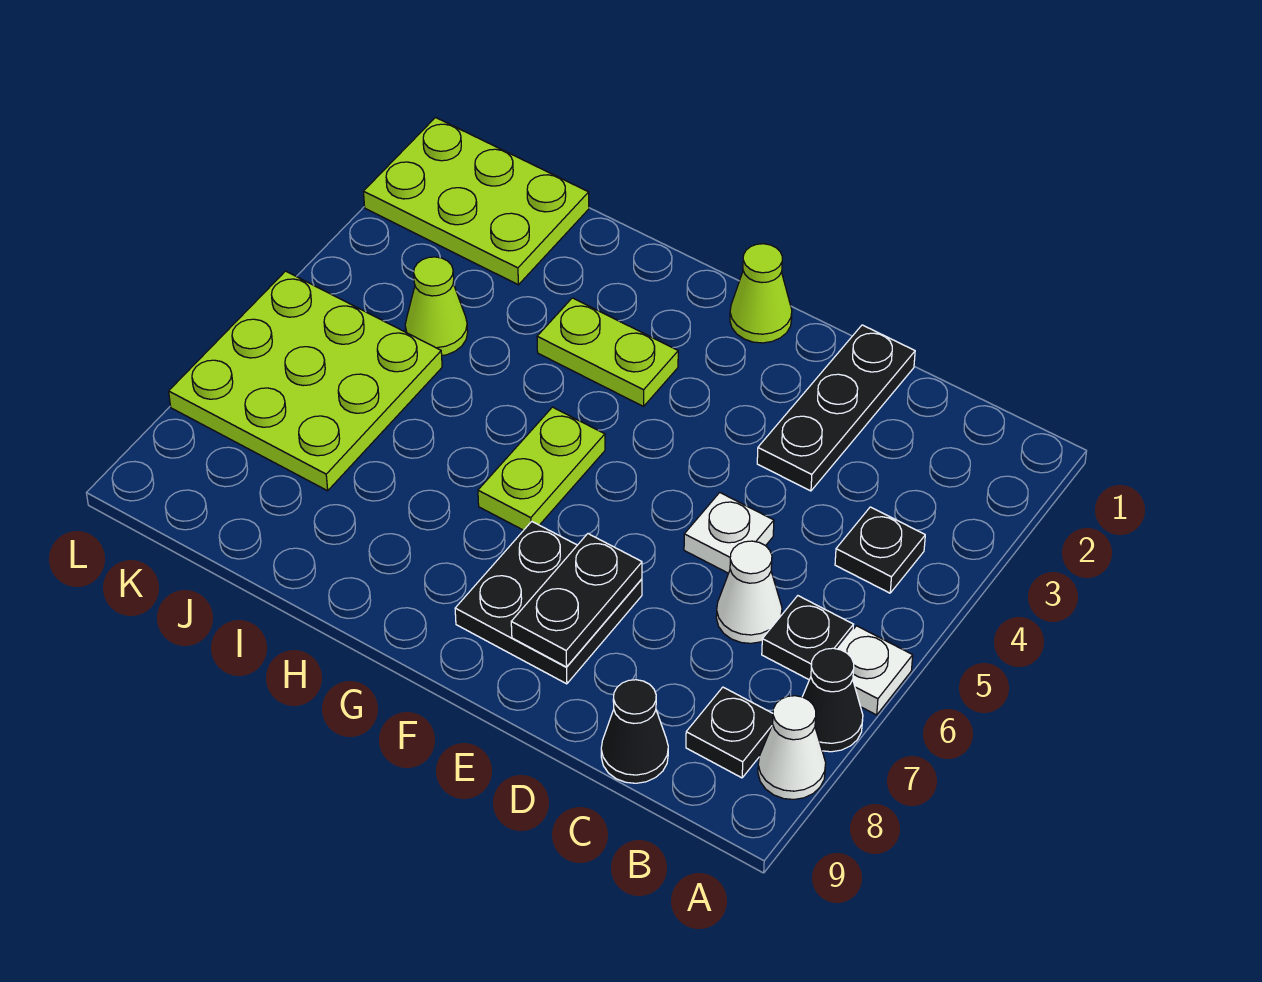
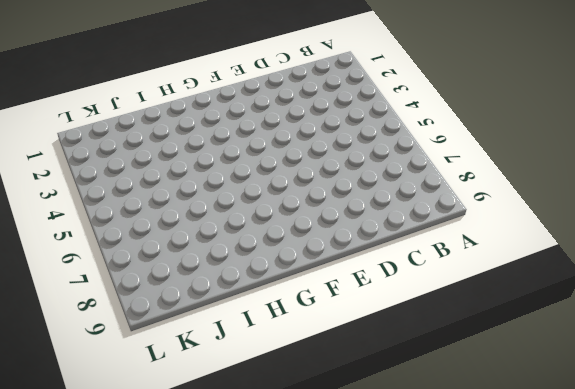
none -> white 1x1 plate [838,626,913,715]
none -> black 1x1 cone [802,648,863,752]
none -> white 1x1 cone [758,696,826,800]

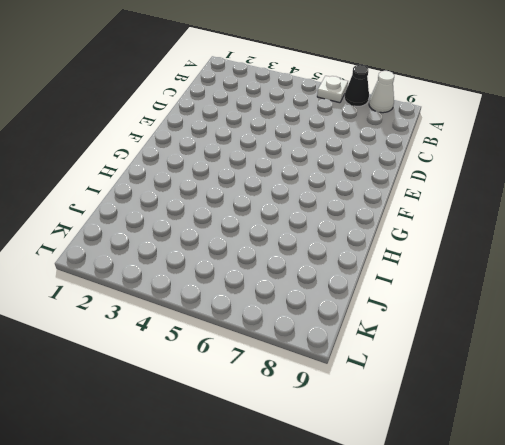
none -> black 1x1 plate [835,507,925,593]
none -> black 1x1 plate [762,596,853,680]
none -> black 1x1 plate [686,687,773,778]

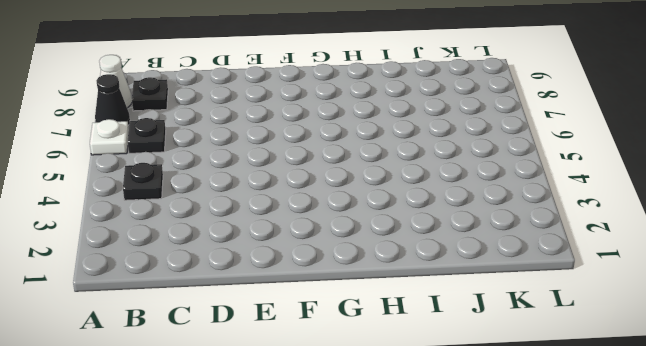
none -> white 1x1 cone [716,541,782,643]
none -> black 1x1 cone [601,680,668,783]
none -> black 1x3 plate [757,325,915,491]

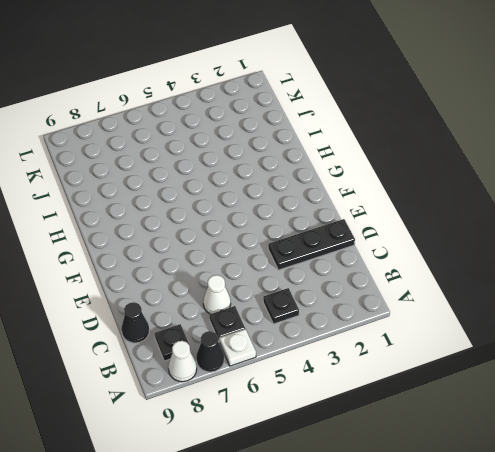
none -> white 1x1 plate [684,493,774,573]
none -> black 2x2 plate [455,521,642,684]
none -> lime 1x1 cone [730,244,792,343]

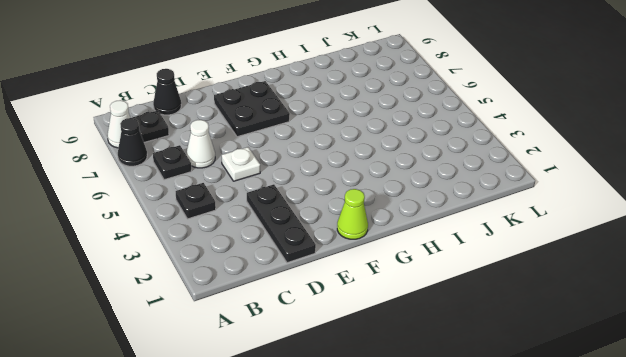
none -> white 1x1 plate [838,626,913,715]
none -> lime 1x2 plate [537,298,678,406]
none -> lime 1x2 plate [478,407,605,530]

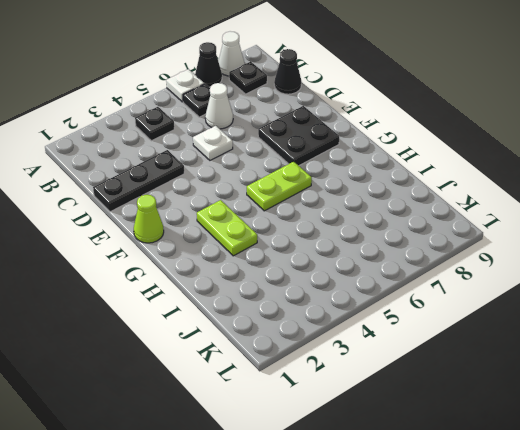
none -> lime 2x3 plate [364,118,589,285]
none -> lime 1x1 cone [405,257,468,355]
none -> lime 3x3 plate [169,271,442,491]

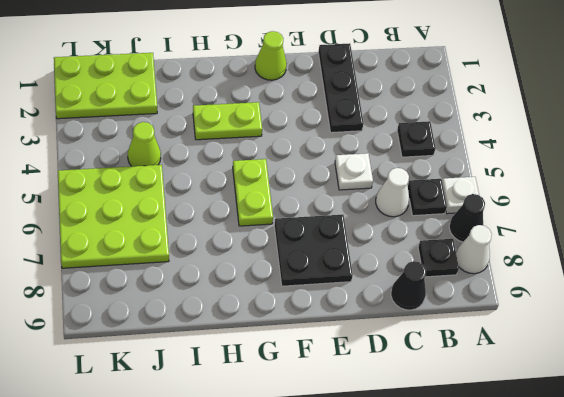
none -> black 1x2 plate [511,534,642,667]

